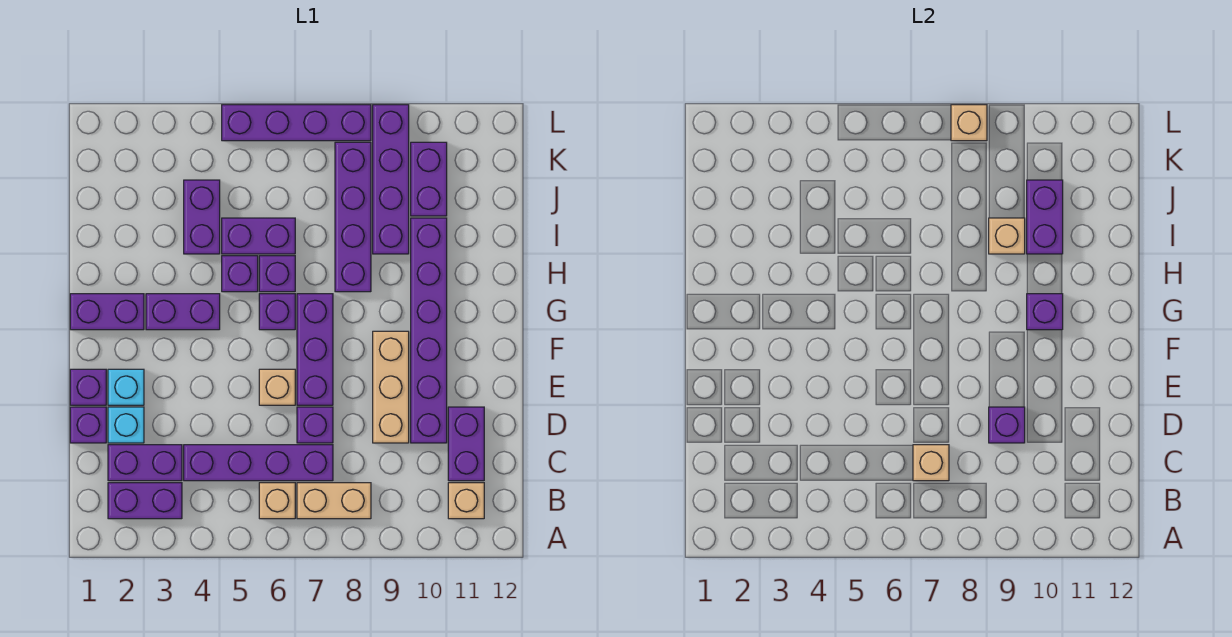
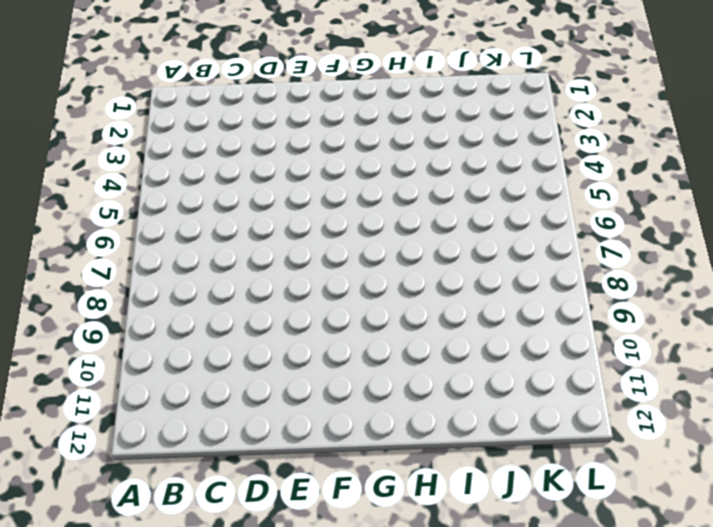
none -> purple 1x2 brick [108,483,182,519]
none -> tan 1x1 brick [259,483,295,519]
none -> tan 1x2 brick [297,483,371,519]
none -> tan 1x1 brick [448,483,484,519]

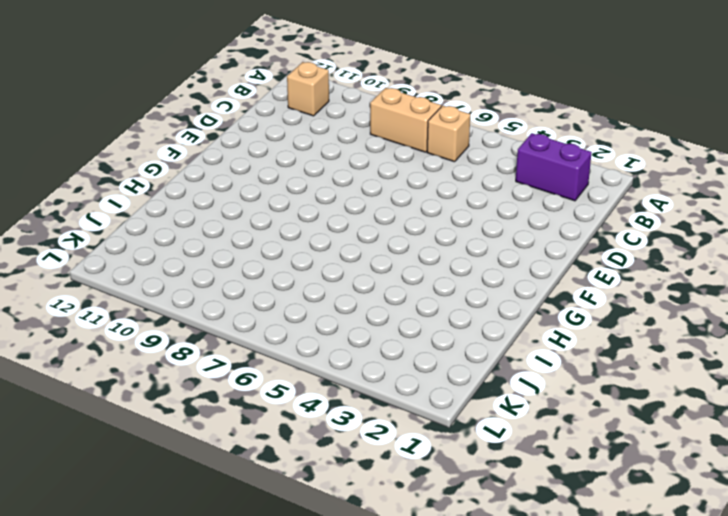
none -> purple 1x2 brick [108,445,182,481]
none -> purple 1x4 brick [184,445,333,481]
none -> purple 1x2 brick [448,407,484,481]
none -> purple 1x1 brick [70,407,106,443]

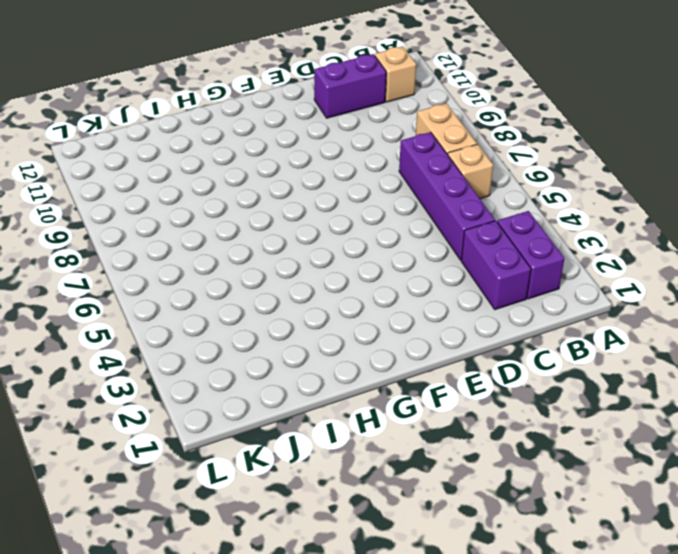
none -> purple 1x1 brick [70,407,106,443]
none -> cyan 1x1 brick [108,407,144,443]
none -> purple 1x1 brick [297,407,333,443]
none -> tan 1x3 brick [373,331,409,443]

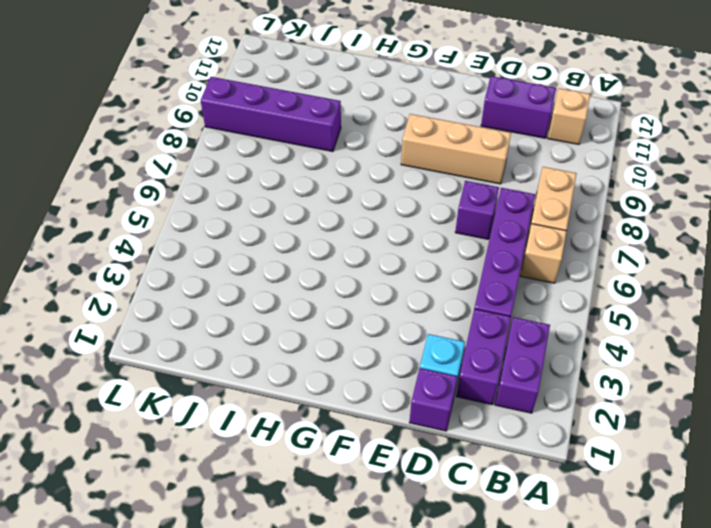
none -> purple 1x6 brick [411,218,447,443]
none -> purple 1x1 brick [70,369,106,405]
none -> cyan 1x1 brick [108,369,144,405]
none -> tan 1x1 brick [259,369,295,405]

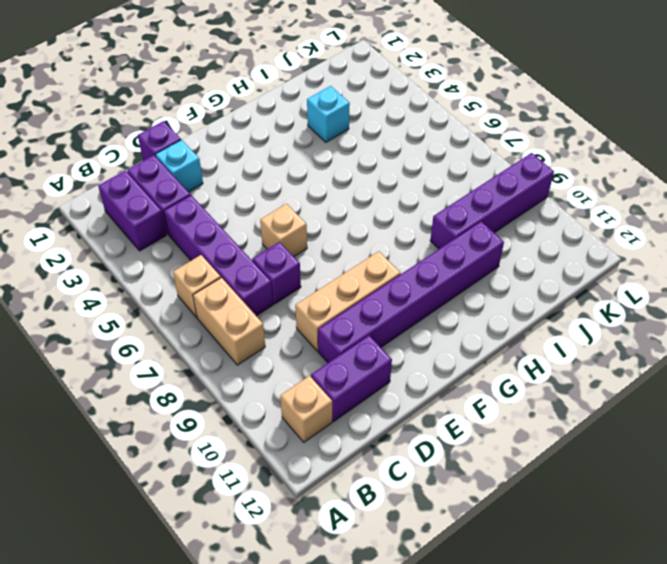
cyan 1x1 brick [307,86,350,142] -> cyan 1x1 brick moved to [108,369,144,405]
none -> purple 1x1 brick [70,369,106,405]
none -> purple 1x3 brick [297,294,333,405]
none -> purple 1x2 brick [70,294,144,330]
none -> purple 1x2 brick [146,294,220,330]

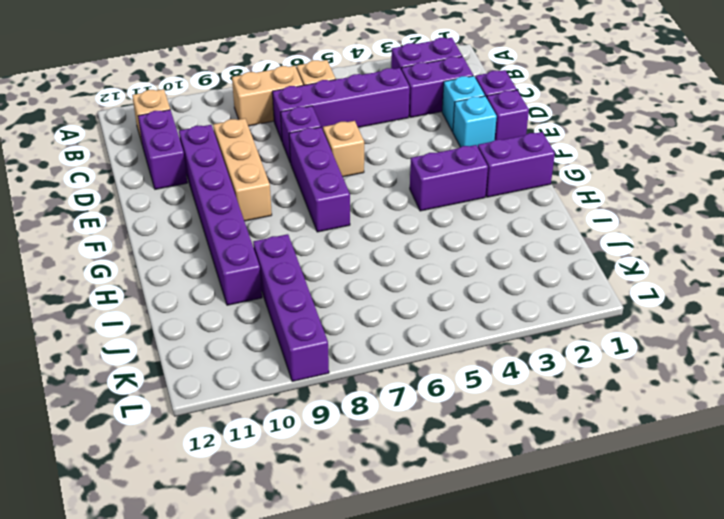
none -> purple 1x1 brick [259,294,295,330]
none -> purple 1x1 brick [222,256,258,292]
none -> purple 1x1 brick [259,256,295,292]
none -> purple 1x4 brick [335,142,371,292]

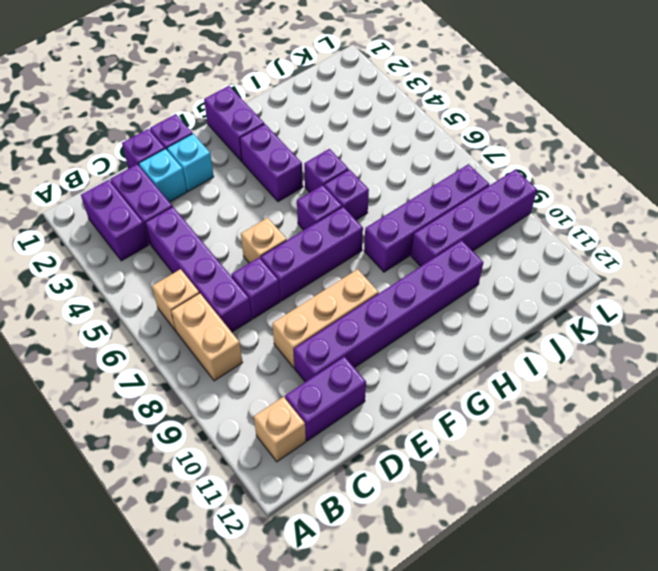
none -> purple 1x2 brick [184,180,220,254]
none -> purple 1x2 brick [222,218,295,254]
none -> purple 1x2 brick [411,142,447,216]
none -> purple 1x4 brick [222,105,371,141]

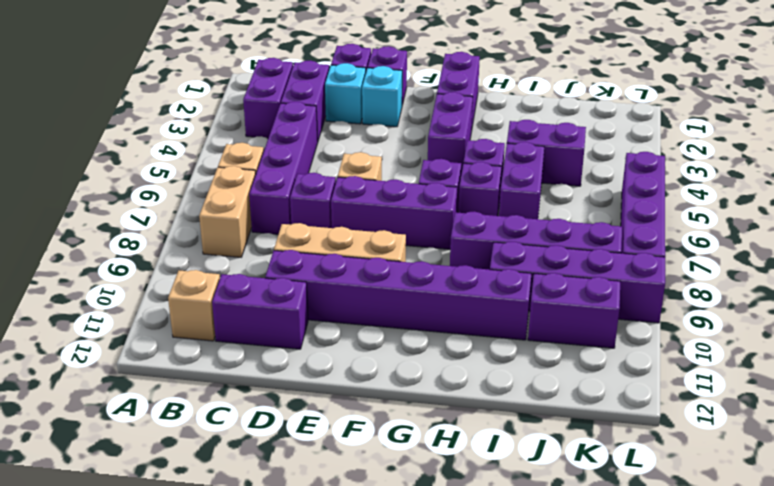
none -> tan 1x1 brick [913,445,949,481]
none -> purple 1x1 brick [989,407,1025,443]
none -> purple 1x1 brick [1027,294,1063,330]
none -> tan 1x1 brick [989,218,1025,254]

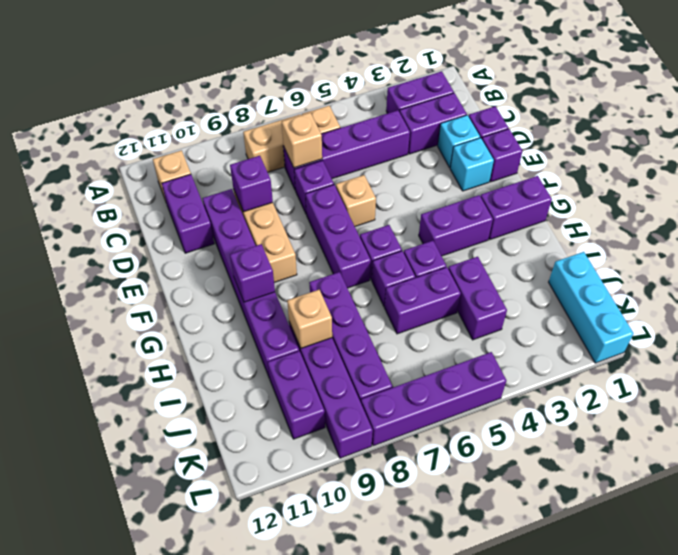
cyan 1x3 brick [549,252,633,363] -> none
none -> purple 1x2 brick [1027,180,1063,254]
none -> tan 1x1 brick [951,105,987,141]

